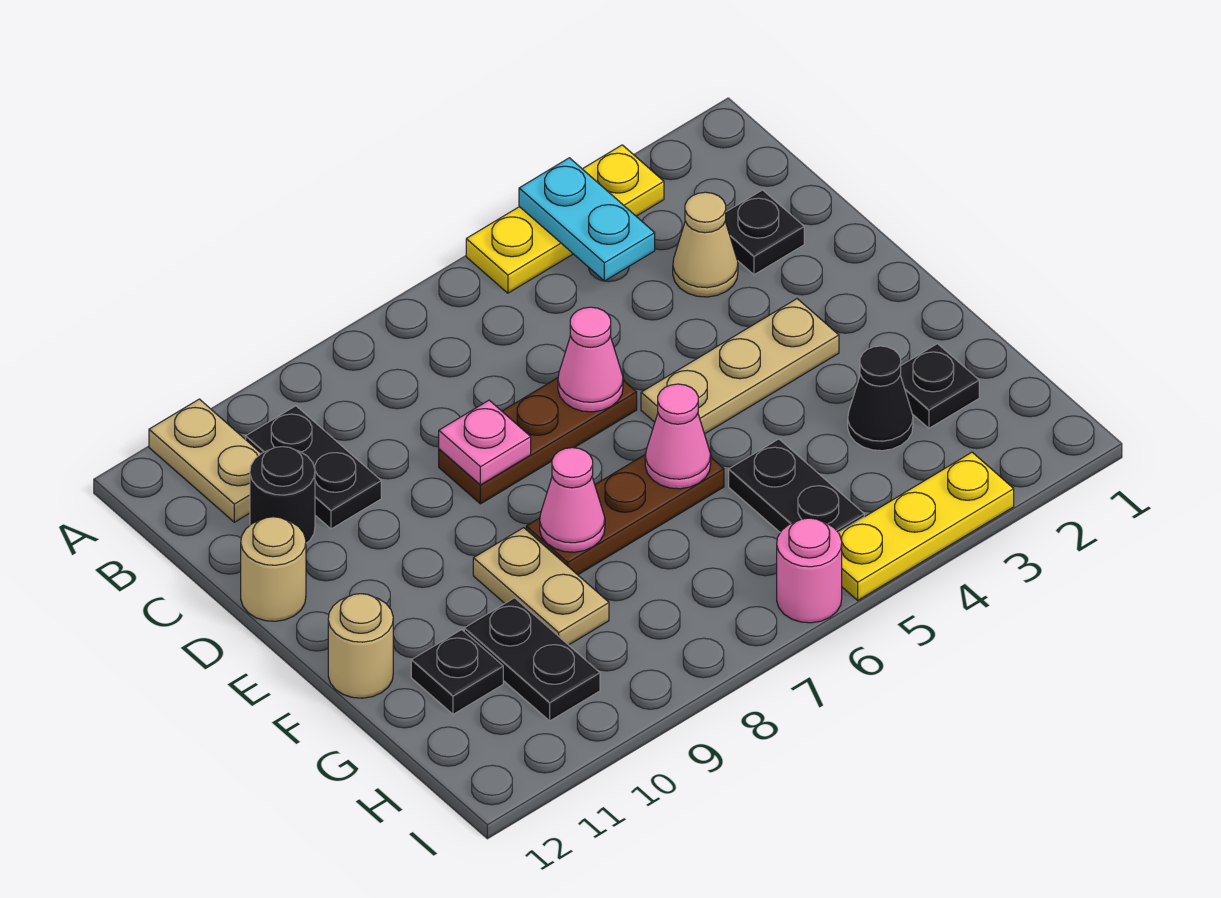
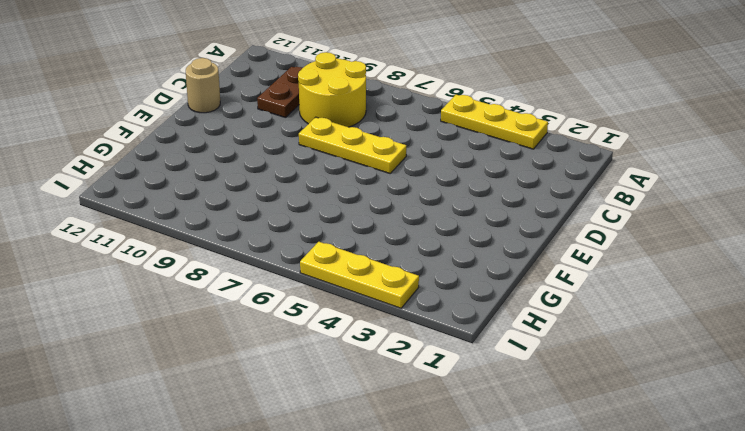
yellow 2x2 round brick [298,52,366,127] -> none
brown 1x2 plate [257,67,302,118] -> black 1x2 plate [246,406,381,529]
yellow 1x3 plate [299,117,406,173] -> brown 1x3 plate [439,378,637,504]
none -> tan 1x2 plate [149,399,261,522]
none -> black 1x1 plate [725,190,804,275]
none -> tan 1x1 cone [673,192,738,297]

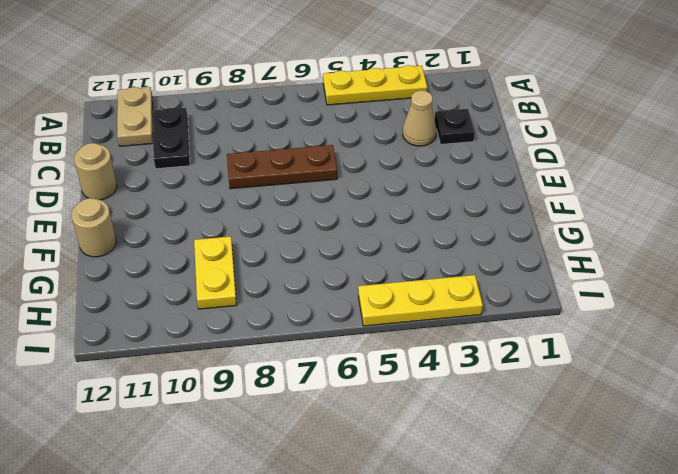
yellow 1x2 plate [194,236,237,309] -> tan 1x2 plate [473,528,609,645]
none -> black 1x1 round brick [250,447,315,543]
none -> tan 1x3 plate [641,299,839,434]
none -> brown 1x3 plate [526,454,724,575]

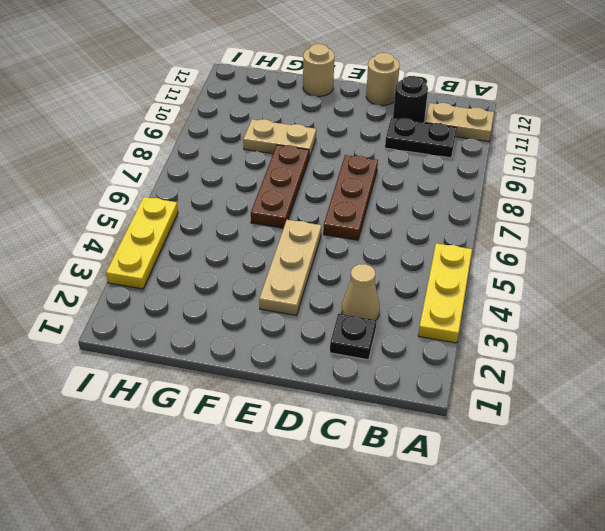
none -> black 1x1 plate [900,344,979,428]
none -> black 1x1 cone [848,346,913,451]
none -> black 1x2 plate [729,439,864,532]

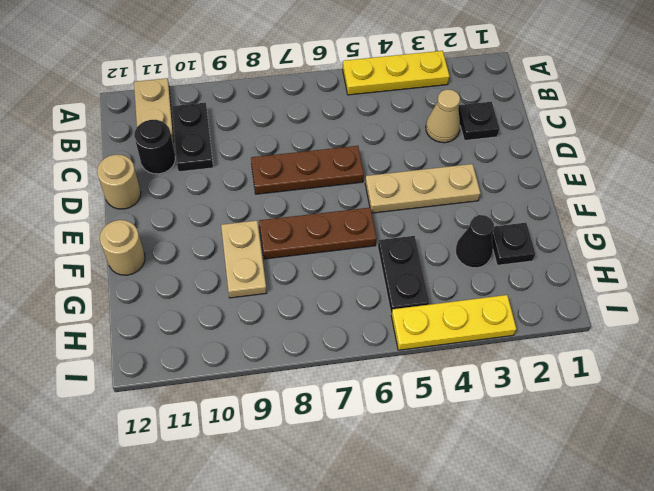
none -> black 1x2 plate [464,598,600,721]
none -> black 1x1 plate [411,630,503,714]
none -> pink 1x1 round brick [777,518,842,623]

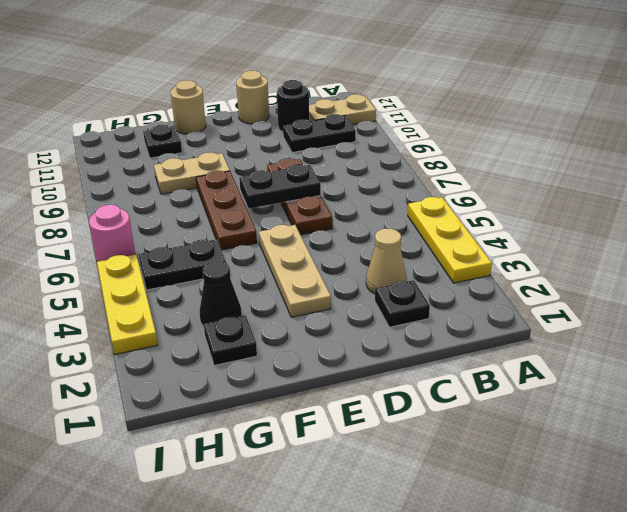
black 1x2 plate [239,164,321,208] -> black 1x2 plate moved to [464,598,600,721]
none -> cyan 1x2 plate [519,158,655,281]
none -> pink 1x1 cone [558,307,623,412]
none -> pink 1x1 plate [439,400,531,485]

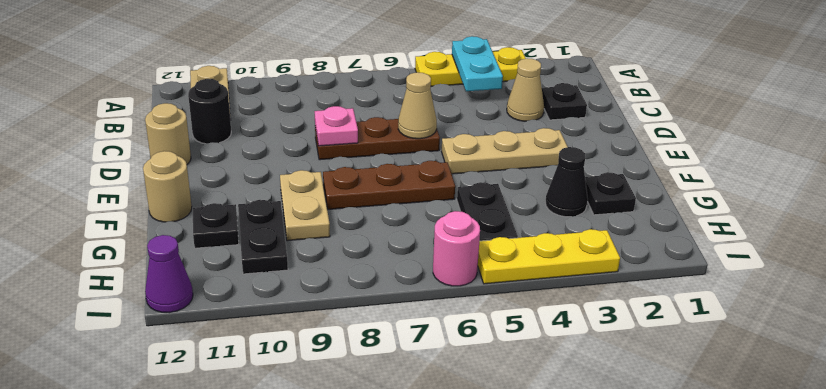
tan 1x1 cone [398,72,437,139] -> pink 1x1 cone [558,307,623,412]
purple 1x1 cone [145,235,193,313] -> none
none -> black 1x2 plate [246,406,381,529]
none -> pink 1x1 cone [645,384,711,489]
none -> pink 1x1 cone [540,448,605,552]

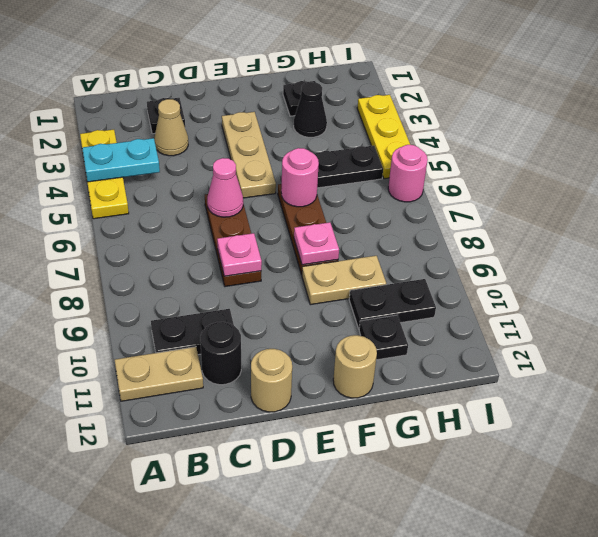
pink 1x1 round brick [281,148,319,207] -> pink 1x1 cone [645,384,711,489]
pink 1x1 plate [294,222,339,265] -> pink 1x1 cone [540,448,605,552]

